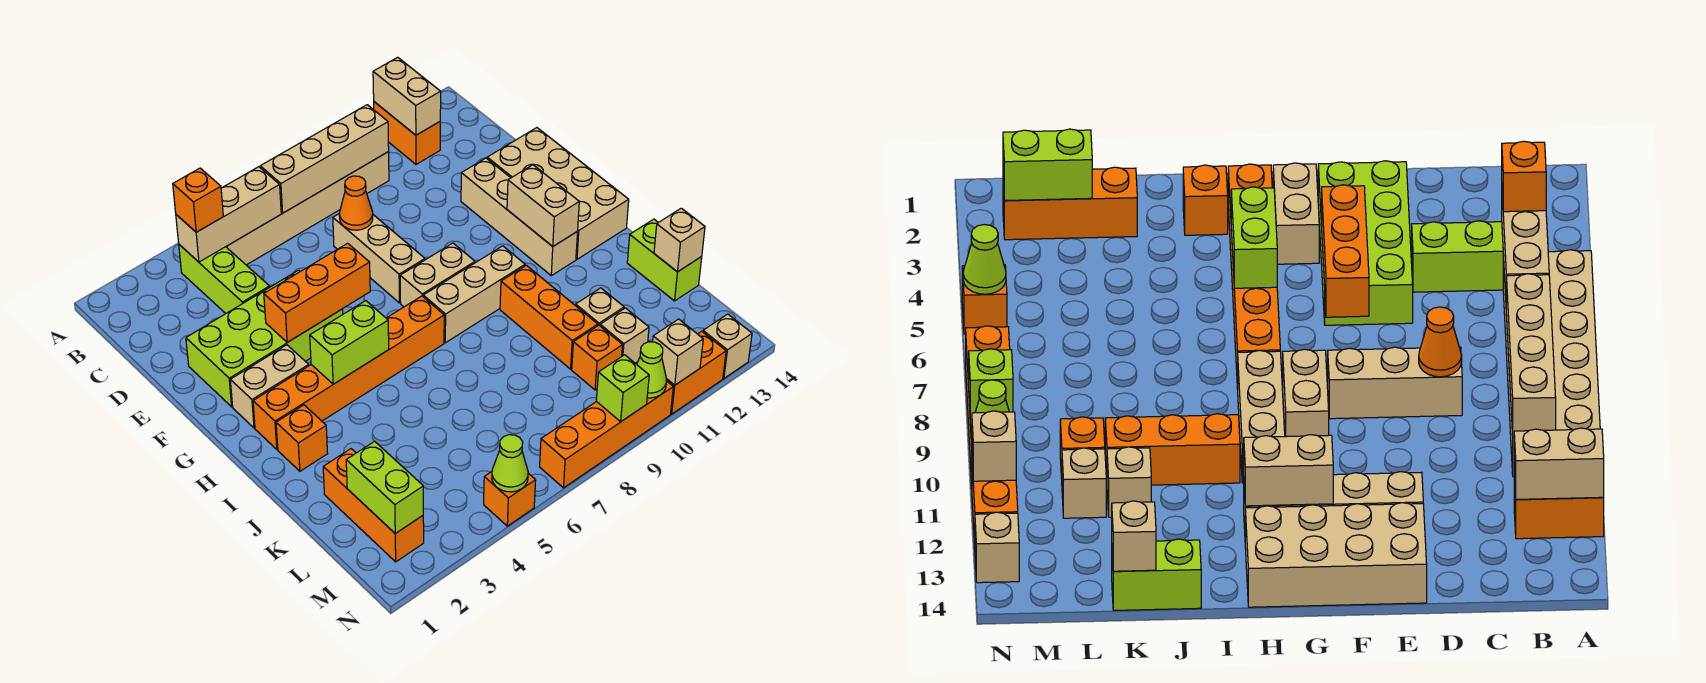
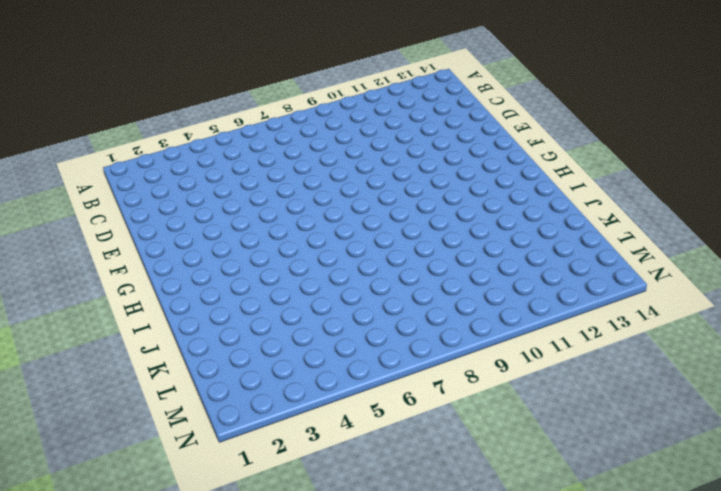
none -> tan 2x6 brick [226,152,389,265]
none -> orange 1x2 brick [374,102,440,164]
none -> lime 1x3 brick [179,245,270,313]
none -> tan 1x3 brick [333,214,425,303]

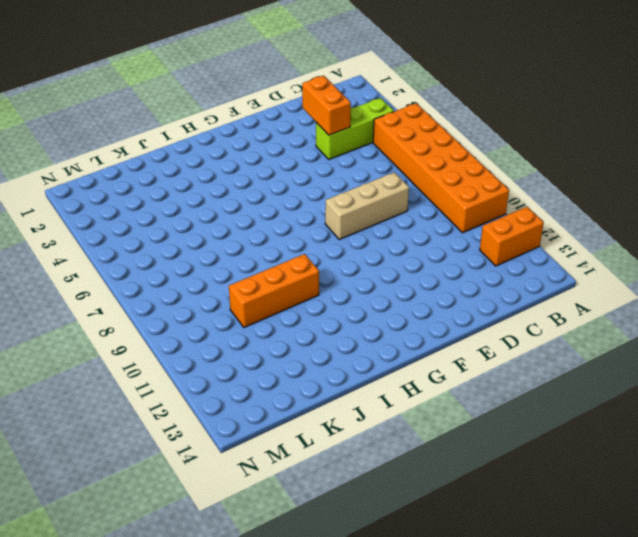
orange 2x6 brick [373,103,509,233] -> tan 2x6 brick [226,152,389,265]
orange 1x2 brick [302,76,351,135] -> orange 1x2 brick moved to [666,331,726,414]
none -> lime 2x4 brick [186,270,343,407]
none -> tan 1x4 brick [461,158,578,276]
none -> tan 2x4 brick [487,128,629,259]
none -> tan 1x2 brick [230,345,309,428]

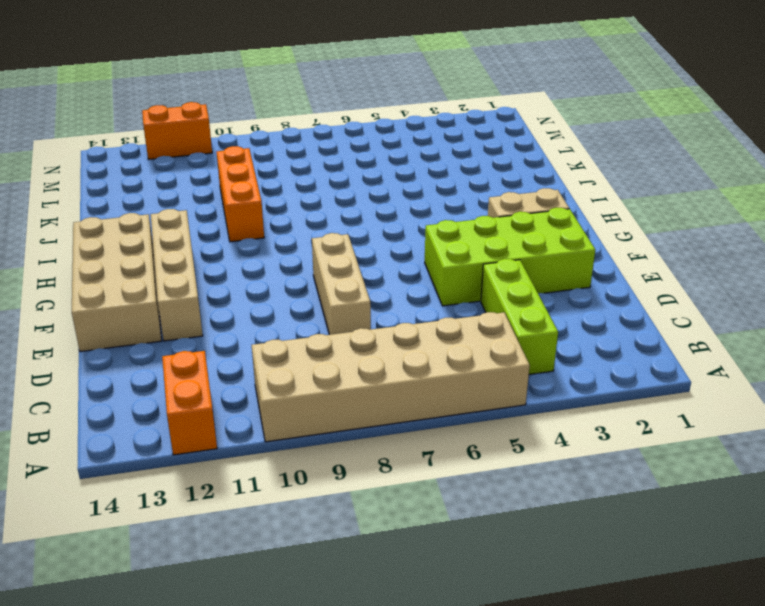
none -> tan 1x2 brick [400,243,475,307]
none -> orange 1x6 brick [253,296,444,449]
none -> tan 1x3 brick [423,246,525,343]
none -> orange 1x1 brick [276,405,328,471]

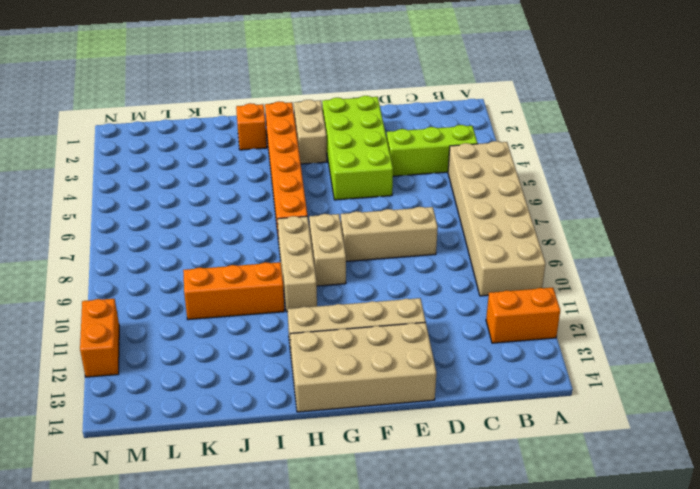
none -> lime 1x2 brick [627,219,702,301]
none -> orange 1x3 brick [323,449,424,562]
none -> tan 1x1 brick [576,288,624,326]
none -> orange 1x1 brick [572,325,623,390]

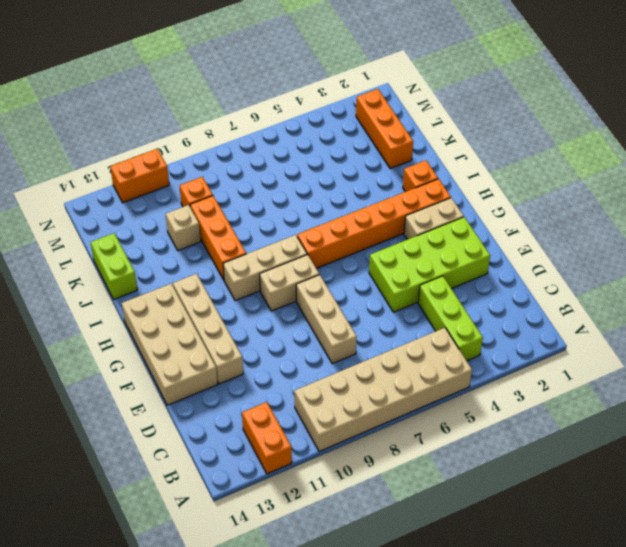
none -> tan 1x1 brick [600,308,649,363]
none -> orange 1x1 brick [484,472,536,526]
none -> orange 1x4 brick [540,381,673,488]
none -> tan 1x1 brick [703,314,752,378]

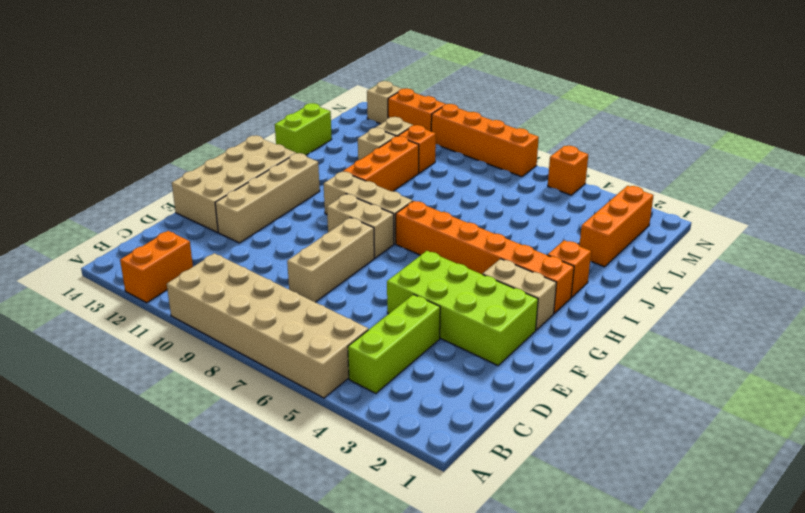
none -> tan 1x2 brick [373,57,441,135]
none -> tan 1x3 brick [176,167,281,262]
none -> tan 1x4 brick [260,105,389,213]
none -> orange 1x1 cone [339,176,373,230]

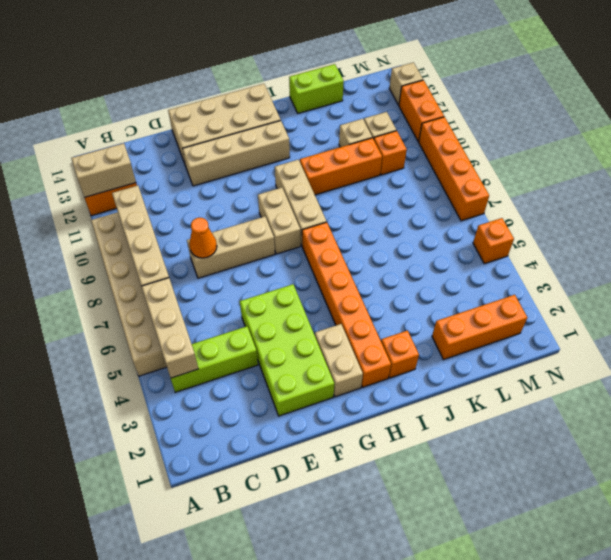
none -> orange 1x3 brick [264,243,370,342]
none -> tan 1x2 brick [507,165,579,246]
none -> lime 1x2 brick [310,301,389,384]
none -> tan 1x1 brick [654,208,705,272]

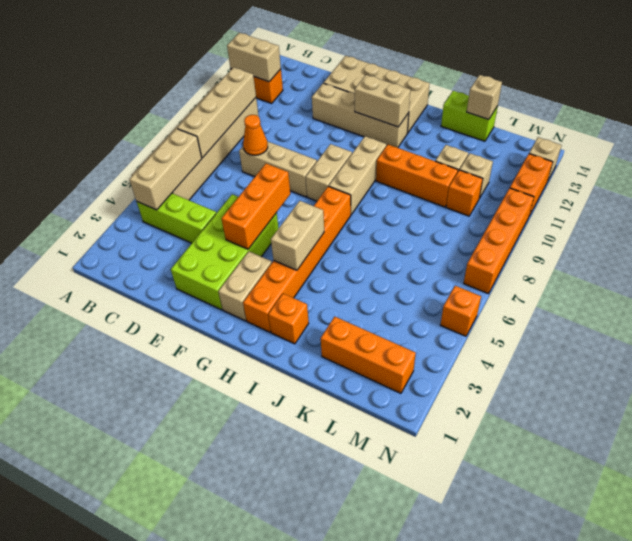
tan 1x2 brick [271,201,324,270] -> lime 1x2 brick [310,301,389,384]
none -> lime 1x2 brick [346,441,423,534]
none -> lime 1x1 cone [492,435,528,492]
none -> lime 1x1 brick [596,355,649,422]
none -> lime 1x1 cone [637,342,666,398]

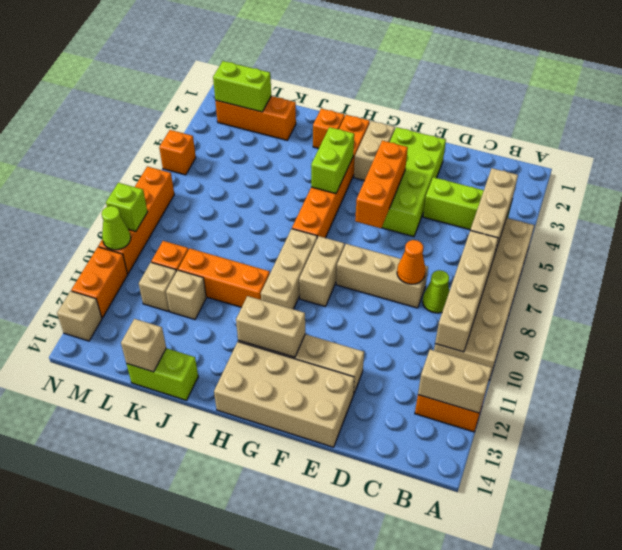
lime 1x1 cone [422,270,449,313] -> lime 1x1 cone moved to [492,435,528,492]
none -> tan 1x1 brick [653,319,703,385]
none -> orange 1x1 brick [173,168,223,232]

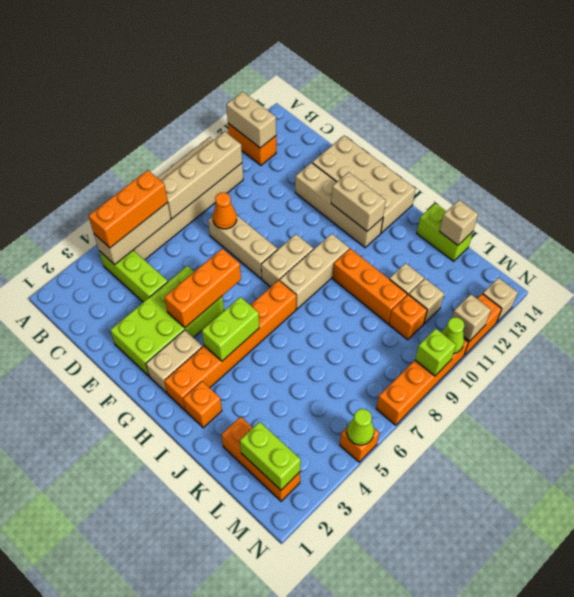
orange 1x3 brick [88,170,168,248] -> orange 1x1 brick [173,168,223,232]

